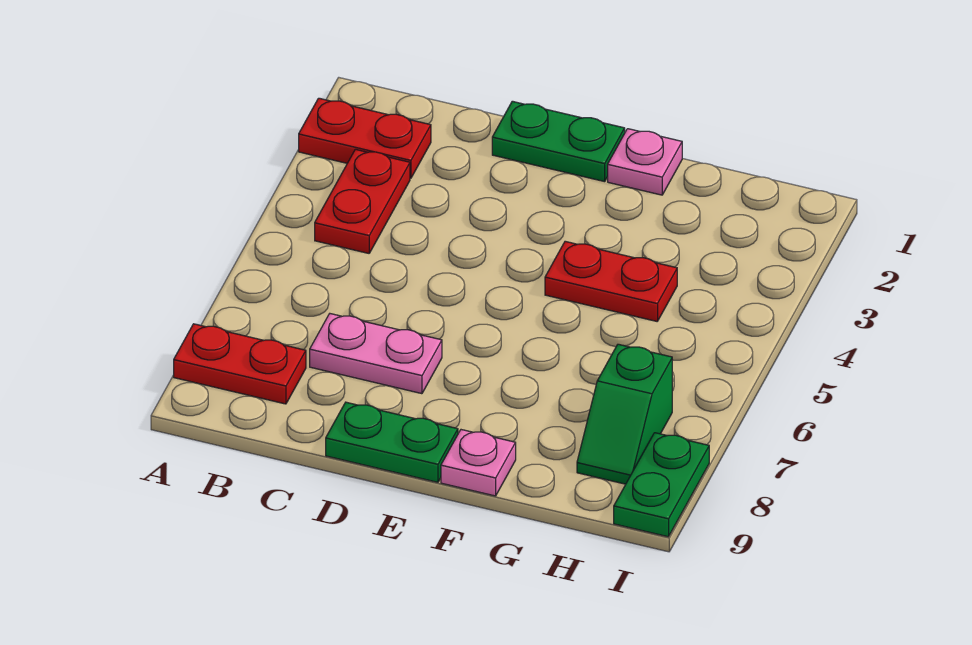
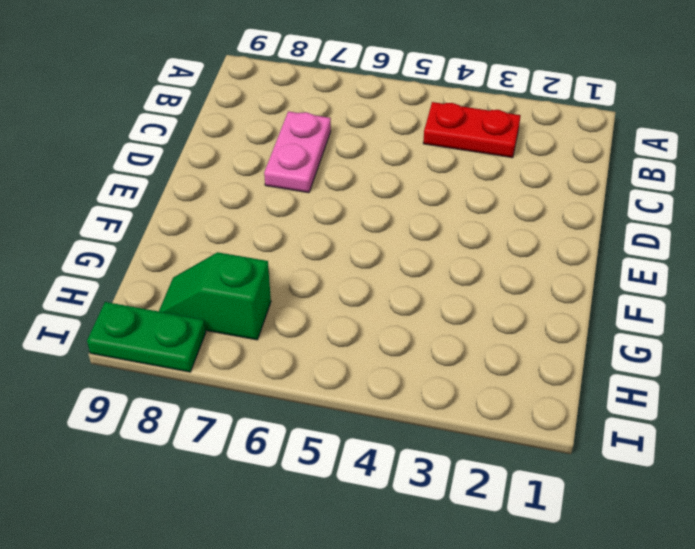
none -> red 1x2 plate [299,98,431,178]
none -> red 1x2 plate [174,324,306,404]

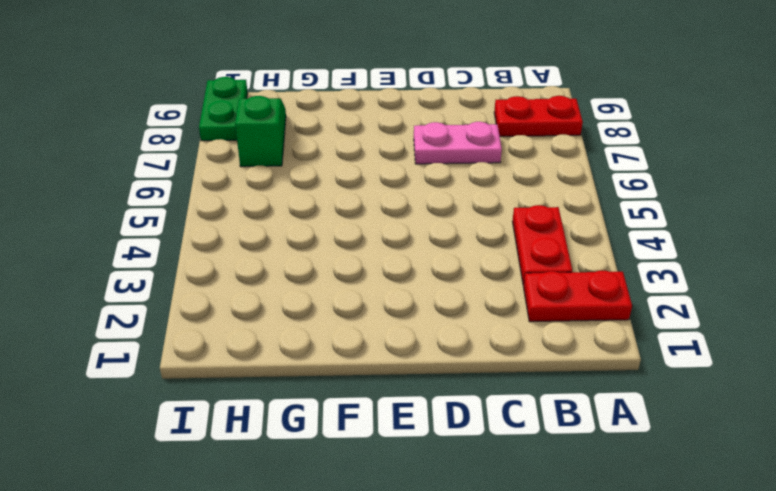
none -> green 1x2 plate [492,101,625,182]
none -> green 1x2 plate [326,402,458,482]

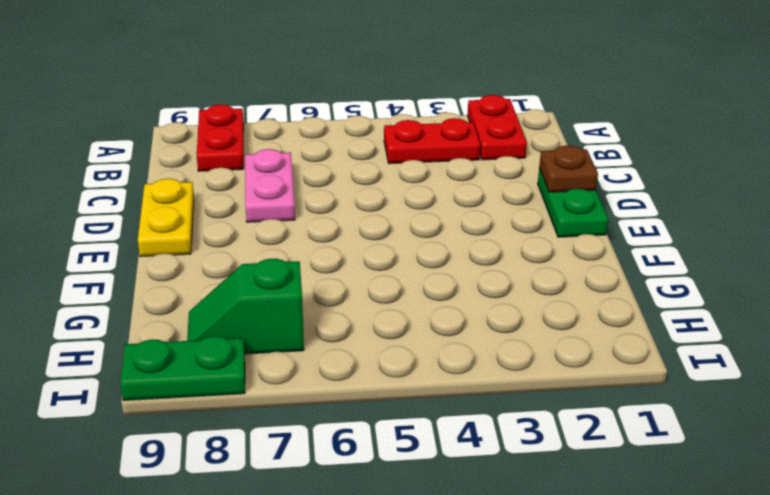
brown 1x1 plate [539,145,598,192] -> none
yellow 1x2 plate [138,179,194,257] -> green 1x2 plate [326,402,458,482]
none -> pink 1x1 plate [608,129,682,195]
none -> red 1x2 plate [545,241,677,321]

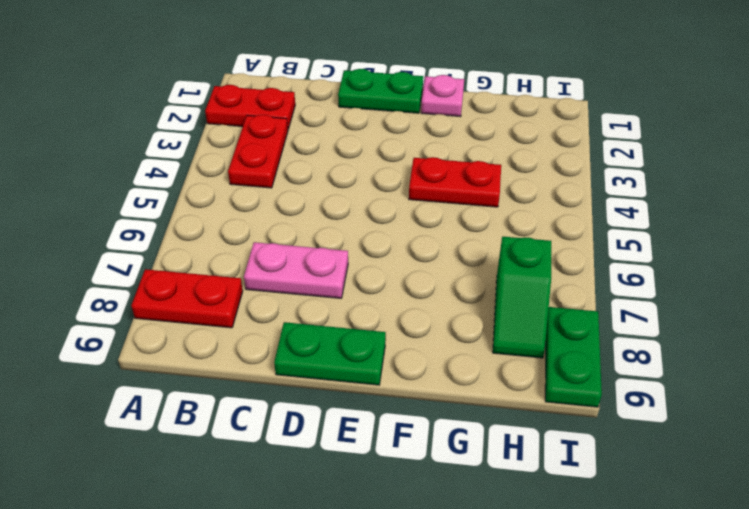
none -> pink 1x1 plate [441,430,516,496]

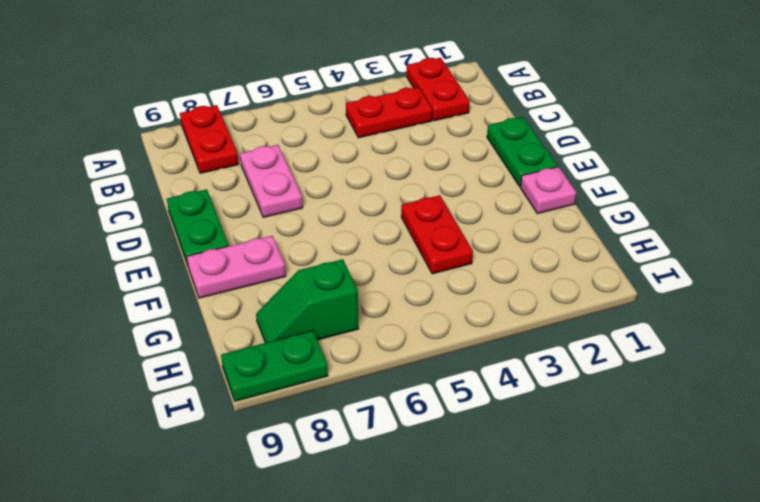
pink 1x2 plate [187,236,286,298] -> pink 1x1 plate [441,430,516,496]

